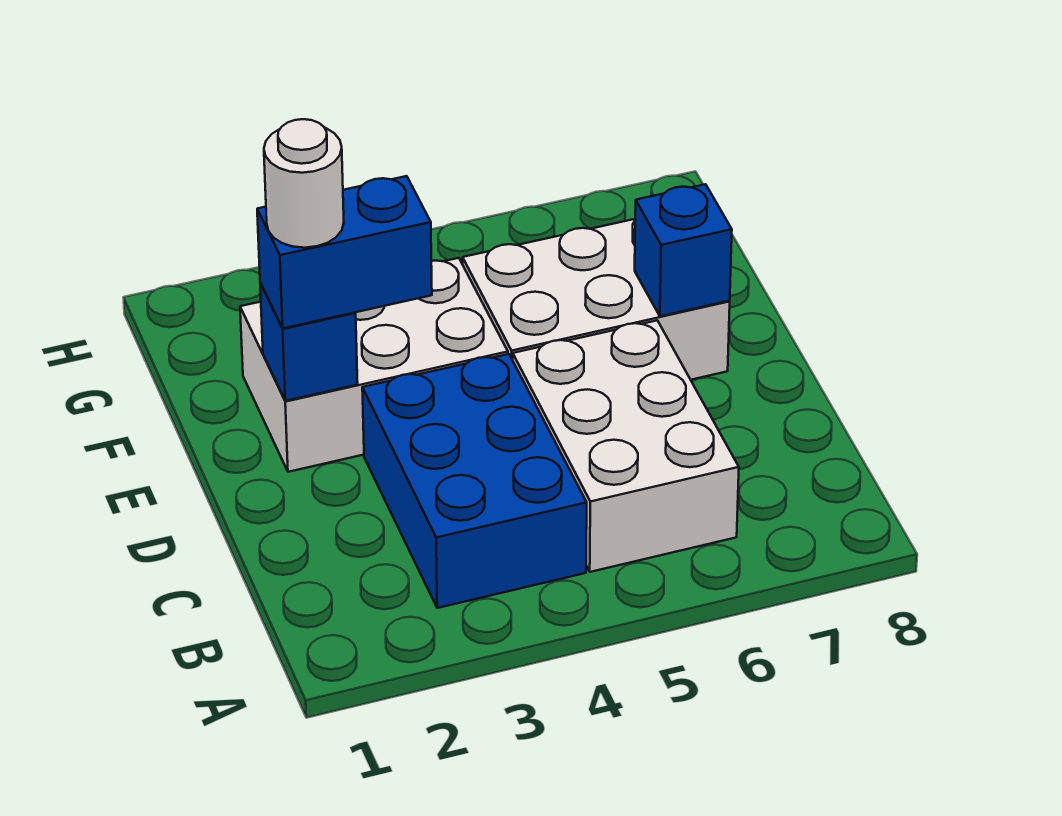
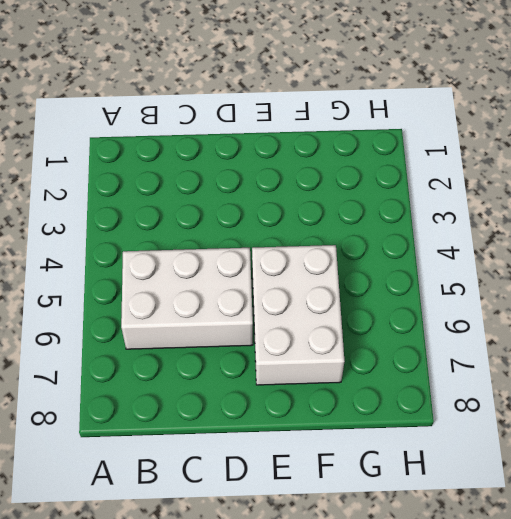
none -> blue 2x3 brick [362,354,587,608]
none -> white 2x3 brick [240,258,508,472]

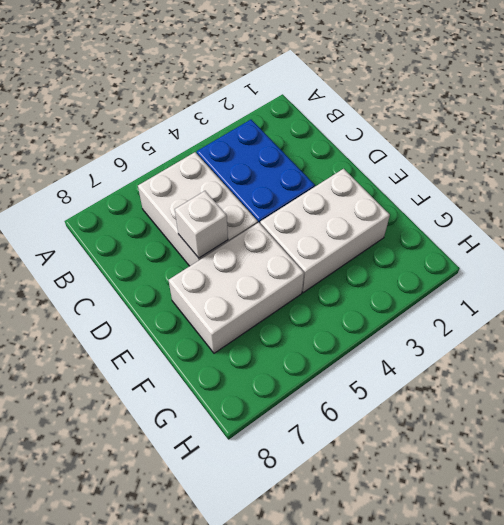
white 1x1 brick [175,191,228,258] -> none
none -> blue 1x1 brick [260,283,358,401]
none -> blue 1x1 brick [635,184,732,316]

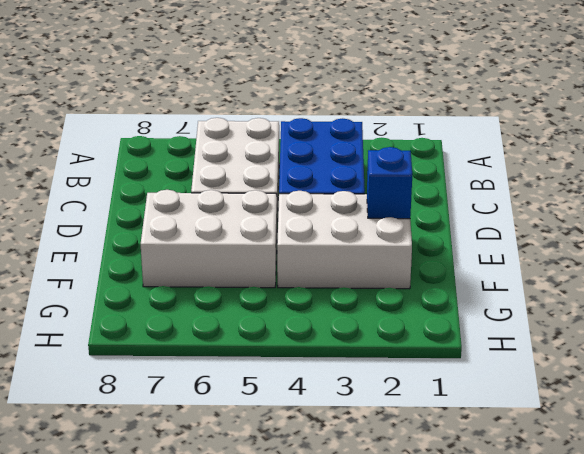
none -> blue 1x1 brick [635,184,732,316]
none -> blue 1x2 brick [257,176,432,328]

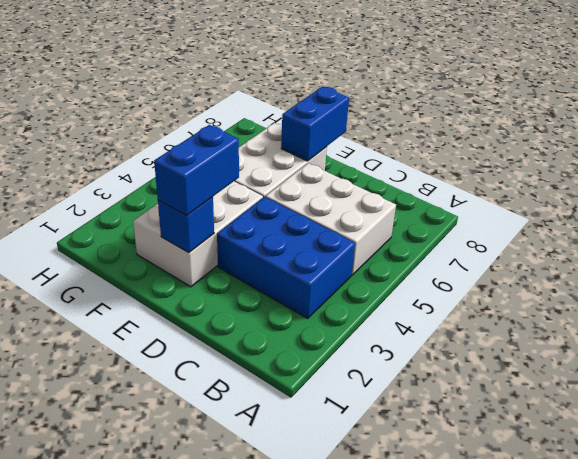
blue 1x2 brick [281,87,349,161] -> blue 1x1 brick [635,184,732,316]
none -> white 1x1 round brick [264,119,344,248]

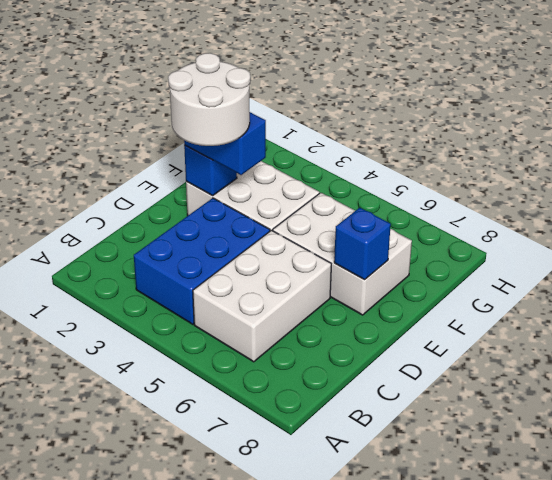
white 2x2 round brick [168,53,250,146] -> white 1x1 round brick [264,119,344,248]

